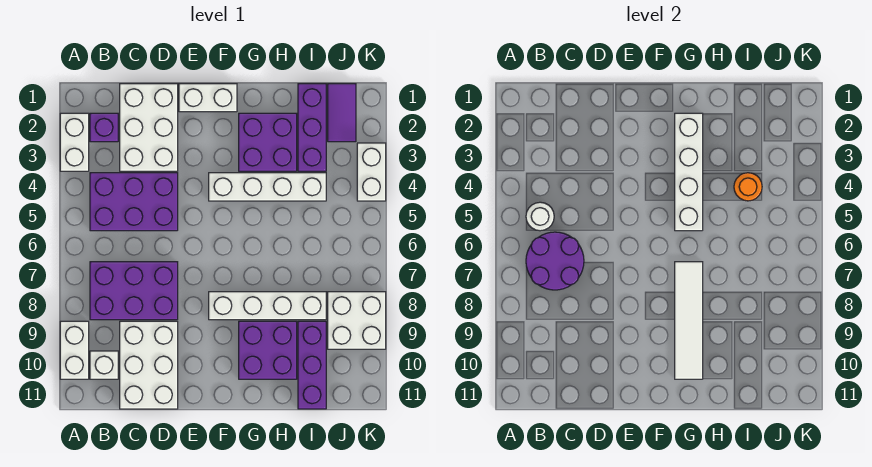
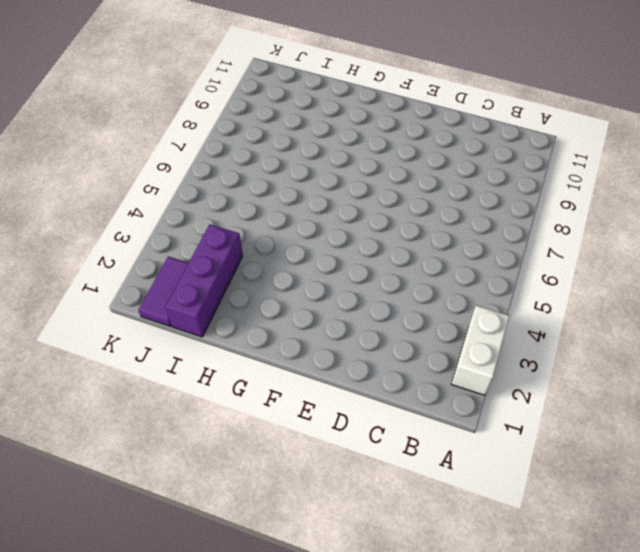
none -> white 1x2 brick [60,321,89,379]
none -> purple 1x1 brick [90,113,118,142]
none -> purple 2x3 brick [90,173,178,231]

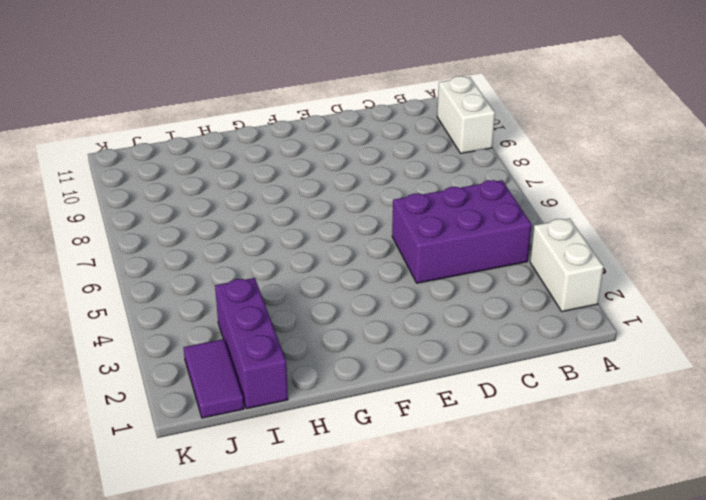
none -> purple 1x1 brick [90,113,118,142]
none -> purple 2x3 brick [90,262,178,320]
none -> white 1x1 brick [90,351,118,379]

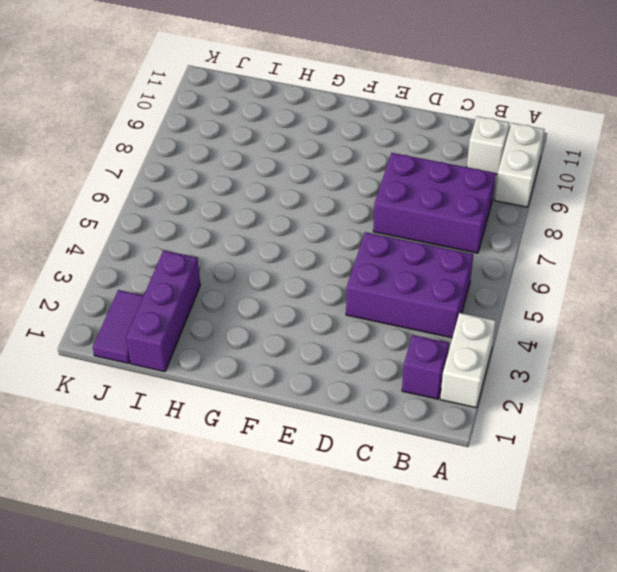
none -> white 2x3 brick [120,84,178,171]
none -> white 2x3 brick [120,321,178,409]
none -> white 1x2 brick [179,84,237,112]

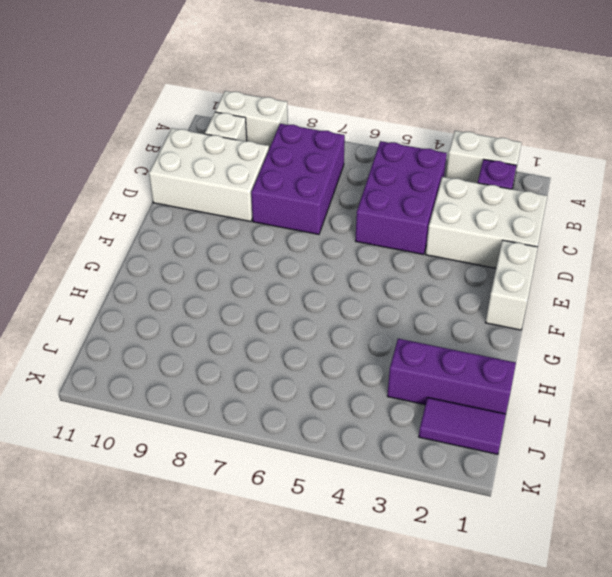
none -> white 1x4 brick [209,173,326,201]
none -> white 1x4 brick [209,292,326,320]
none -> purple 2x2 brick [239,113,297,171]

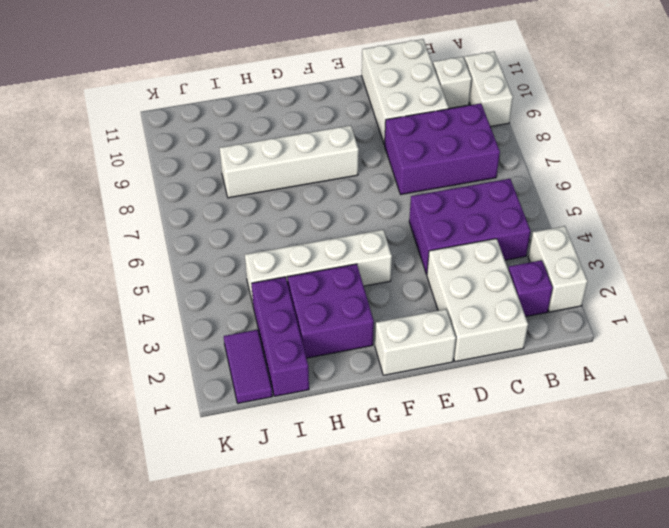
none -> purple 2x2 brick [239,321,297,379]
none -> purple 1x3 brick [298,321,326,409]
none -> white 2x2 brick [328,292,386,349]

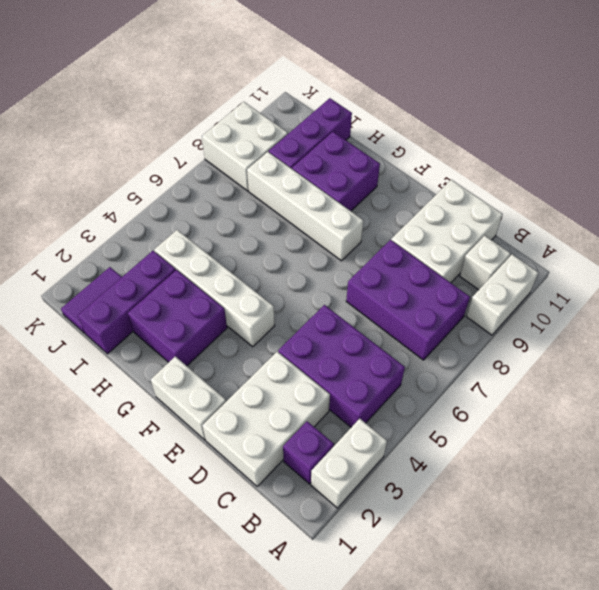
none -> white 1x2 brick [357,143,386,201]
none -> white 1x1 round brick [526,202,554,231]
none -> purple 2x2 round brick [526,232,584,290]

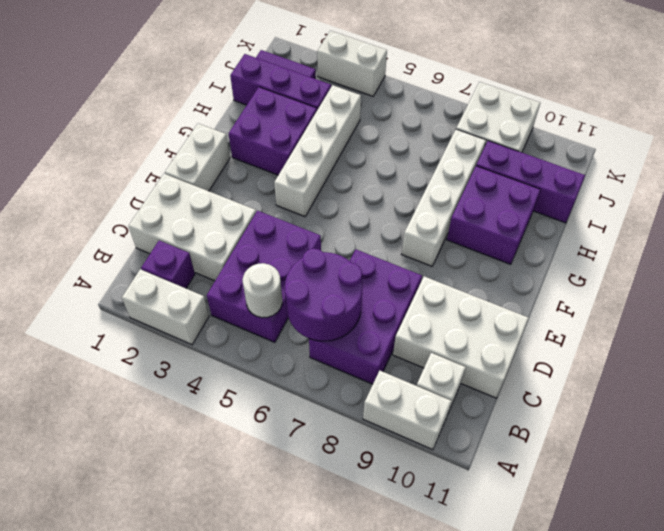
none -> white 1x4 brick [675,113,703,231]
none -> white 1x4 tile [675,262,703,379]
none -> orange 1x1 round brick [734,173,762,201]

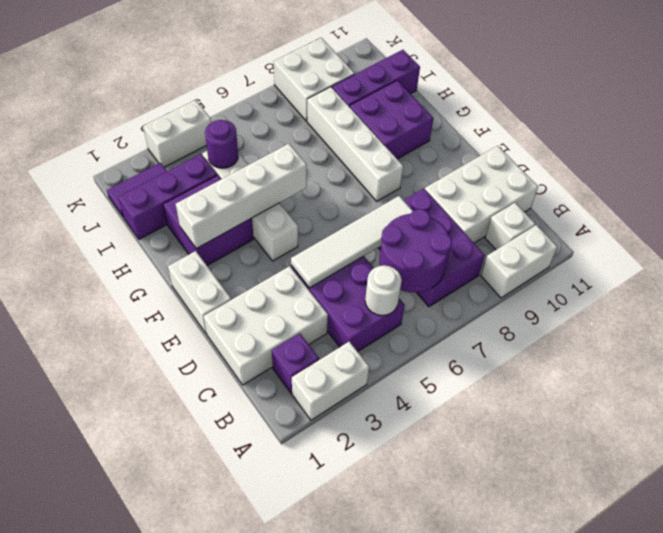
white 1x4 tile [291,196,413,288] -> white 1x4 tile moved to [675,262,703,379]
purple 1x1 round brick [205,120,238,168] -> orange 1x1 round brick [734,173,762,201]

